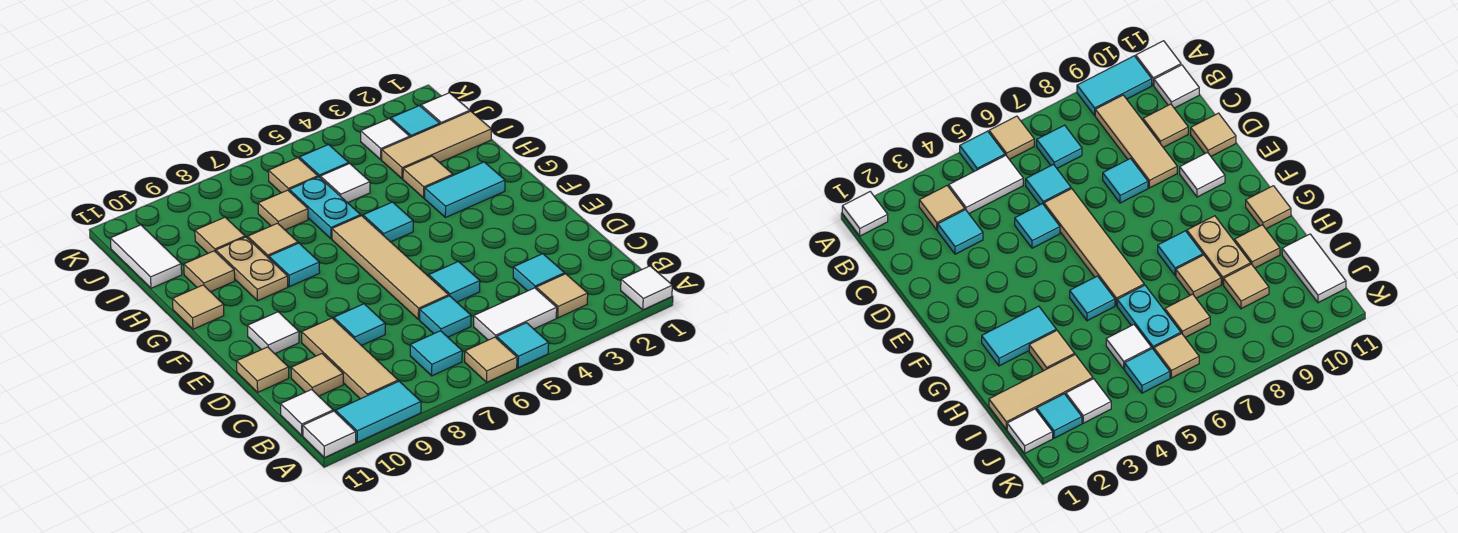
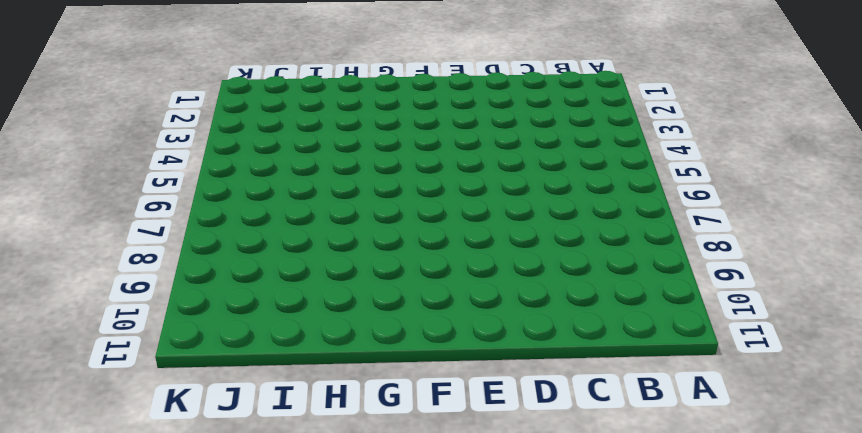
none -> white 1x1 tile [621,266,672,310]
none -> cyan 1x1 tile [497,323,549,368]
none -> tan 1x1 tile [465,337,517,382]
none -> cyan 1x2 tile [336,381,421,442]

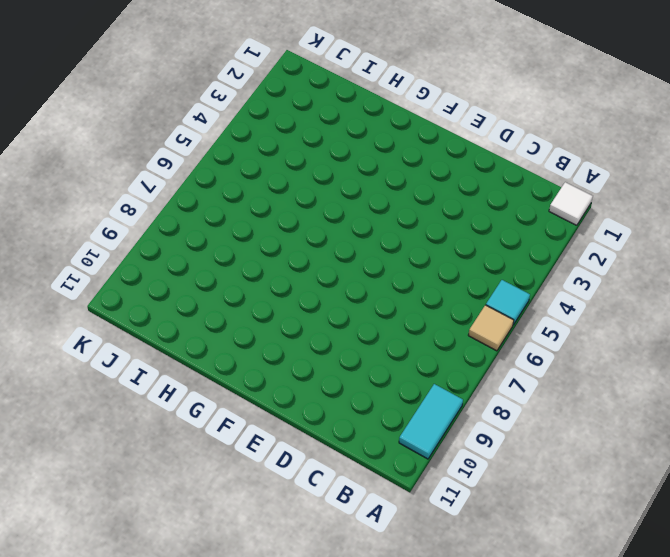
none -> white 1x1 tile [303,411,356,458]
none -> tan 1x1 tile [536,274,588,318]
none -> white 1x2 tile [474,288,557,340]
none -> cyan 1x1 tile [410,331,462,376]

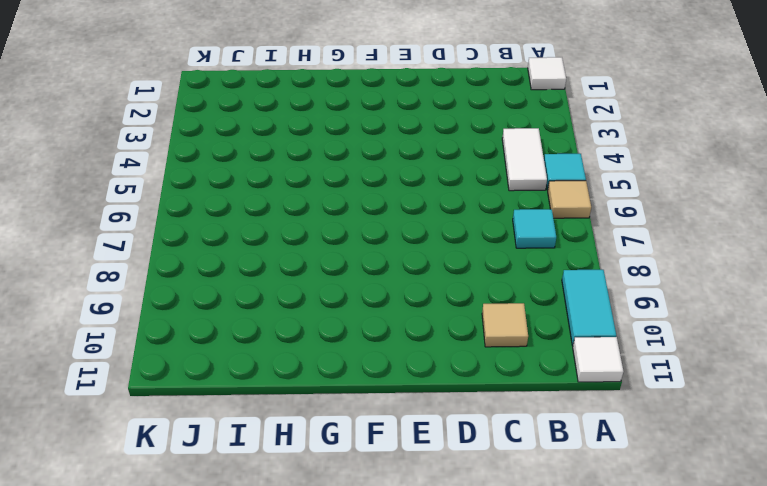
none -> tan 1x1 tile [536,274,588,318]
none -> tan 1x3 tile [302,318,398,399]
none -> white 1x1 tile [280,389,333,436]
none -> cyan 1x1 tile [513,254,565,291]

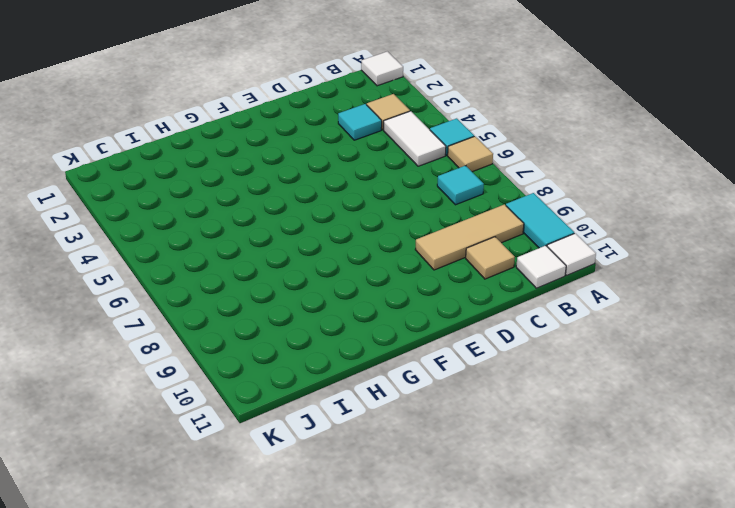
none -> cyan 1x1 tile [420,296,471,337]
none -> cyan 1x1 tile [429,262,480,302]
none -> tan 1x4 tile [332,216,449,320]
none -> cyan 1x1 tile [334,304,385,346]

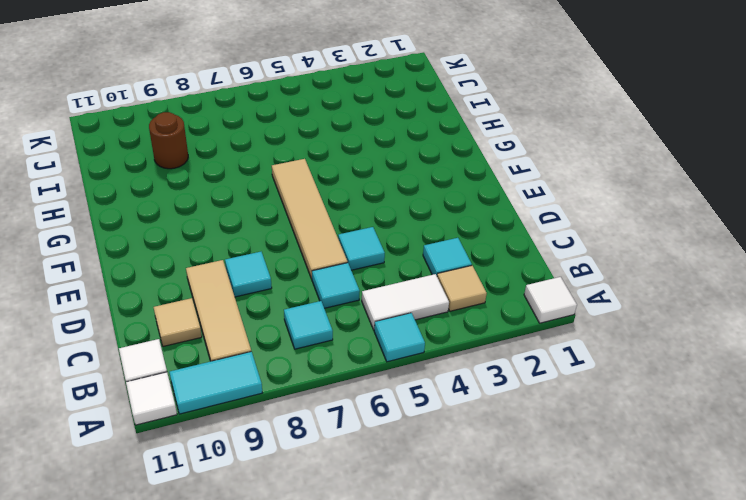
brown 1x1 round brick [149,112,188,169] -> tan 1x1 tile [195,217,245,253]
none -> tan 1x1 tile [465,337,517,382]
none -> tan 1x1 tile [237,347,289,392]
none -> white 1x1 tile [248,312,299,354]
none -> cyan 1x2 tile [425,162,505,218]

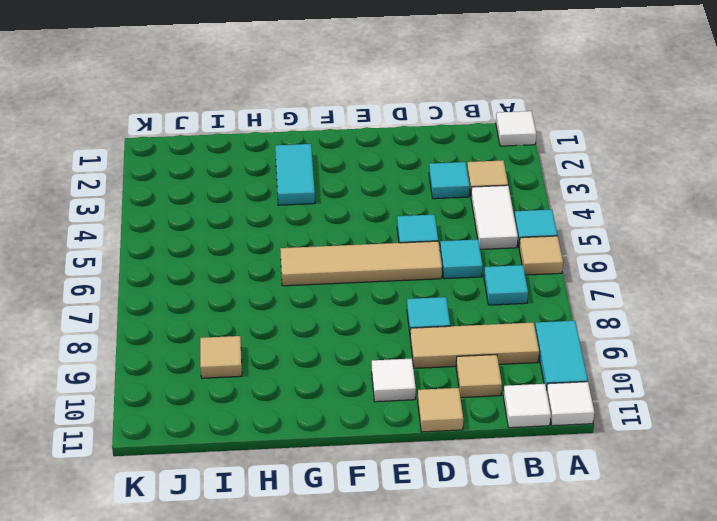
none -> cyan 1x1 tile [363,202,413,242]
none -> cyan 1x1 tile [269,243,320,287]
none -> tan 1x2 plate [216,237,288,301]
none -> tan 1x1 tile [173,285,224,329]

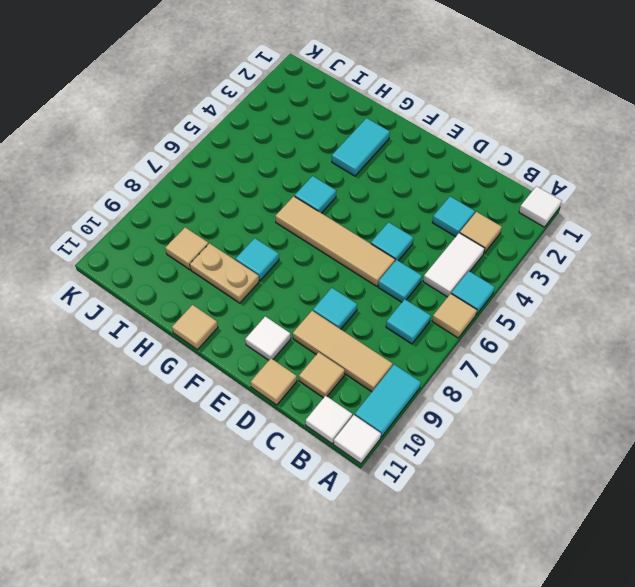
none -> tan 1x1 tile [403,156,453,198]
none -> cyan 1x2 plate [289,177,361,239]
none -> tan 1x1 tile [248,223,298,258]
none -> tan 1x1 tile [184,251,235,292]

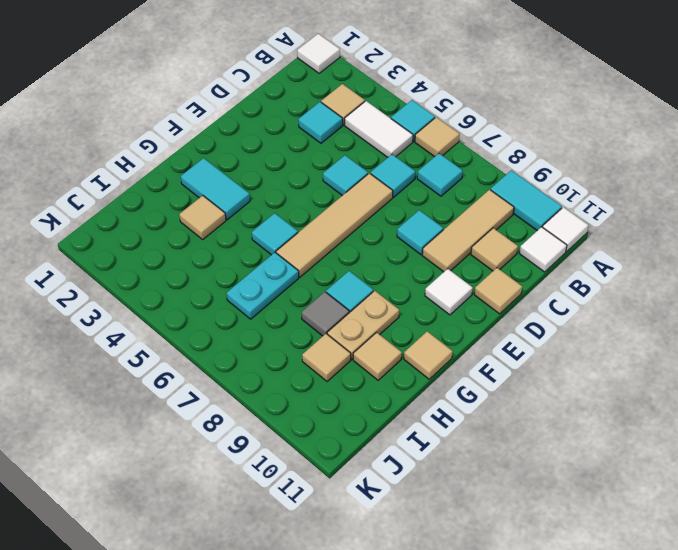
grey 1x1 tile [302,292,349,336] -> tan 1x1 tile [248,223,298,258]
none -> tan 1x3 tile [382,111,491,179]
none -> white 1x1 tile [320,164,370,203]
none -> tan 1x1 tile [258,190,308,230]
none -> white 1x2 tile [110,225,182,288]

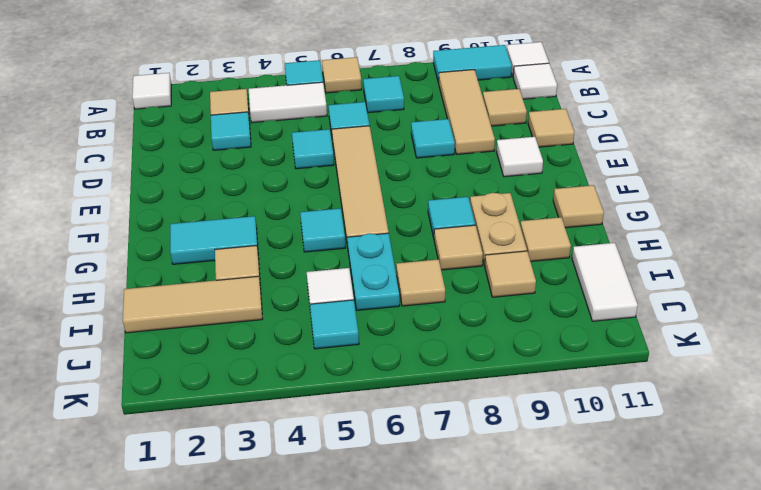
none -> white 1x1 tile [421,93,470,124]
none -> cyan 1x1 tile [391,106,440,137]
none -> white 1x1 tile [361,119,410,160]
none -> tan 1x1 tile [268,158,318,193]

